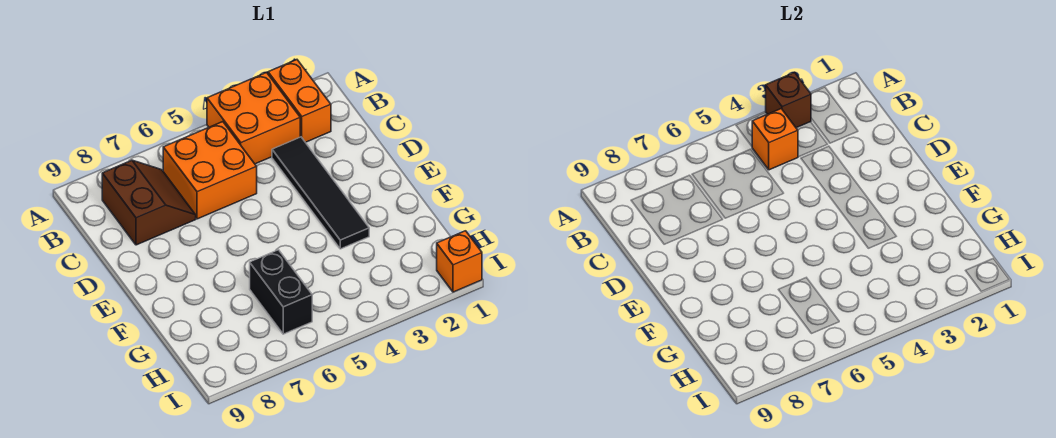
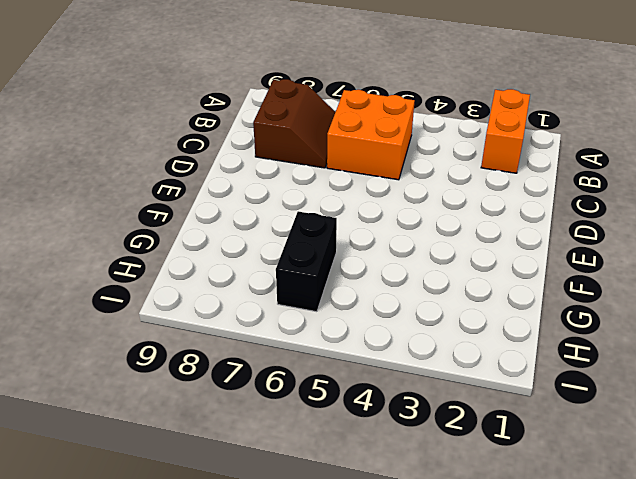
none -> orange 2x2 brick [207,73,300,164]
none -> black 1x4 tile [272,137,369,249]

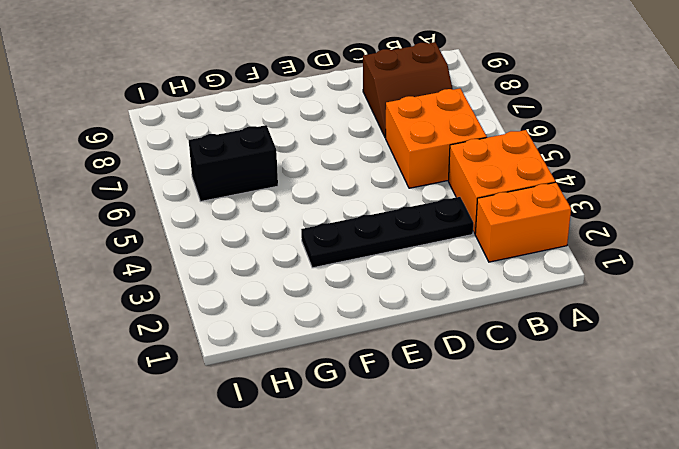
black 1x4 plate [301,197,473,268] -> black 1x4 tile [272,137,369,249]
none -> orange 1x1 brick [437,231,482,292]
none -> brown 1x1 brick [766,73,811,128]

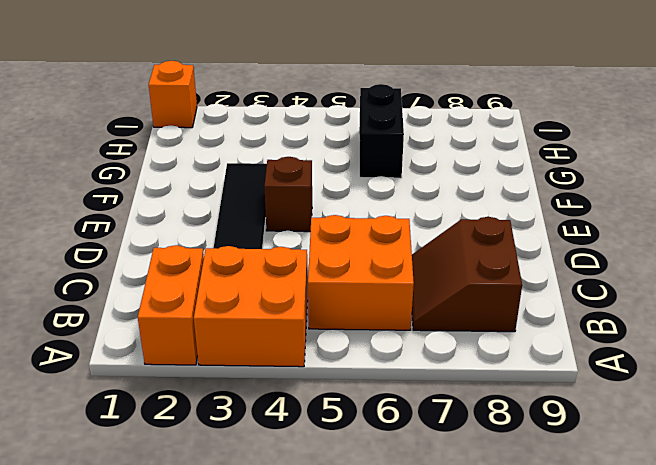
brown 1x1 brick [264,157,312,232] -> brown 1x1 brick moved to [766,73,811,128]
none -> orange 1x1 brick [752,109,798,170]

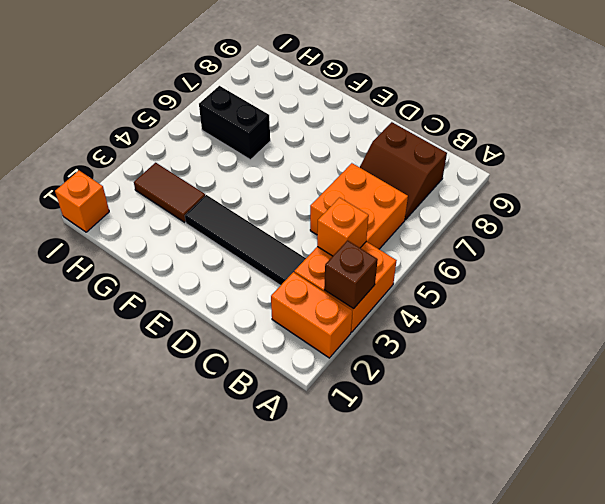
brown 1x2 tile [134,163,205,222] -> none

